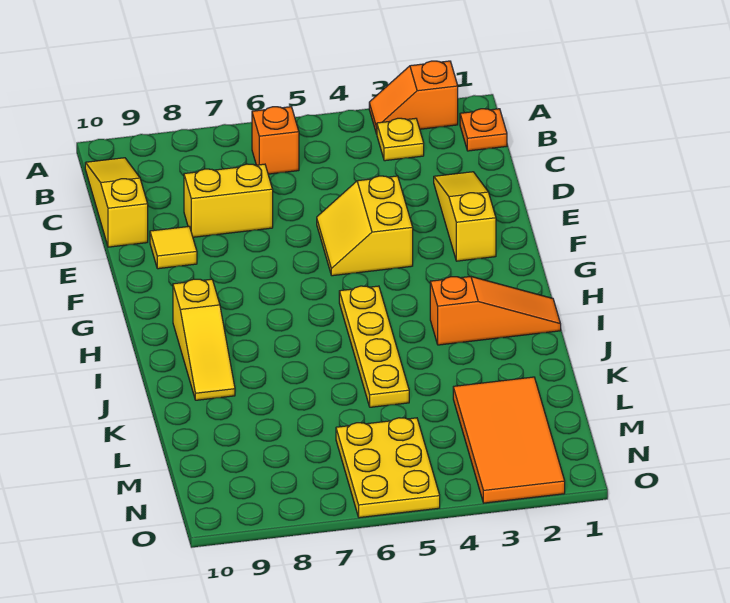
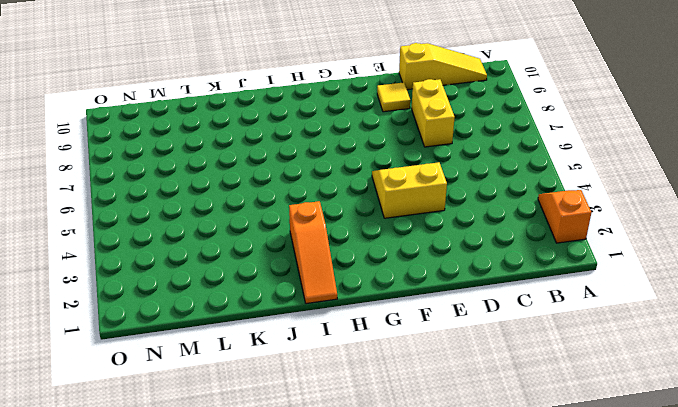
none -> orange 1x1 plate [460,109,507,151]
none -> yellow 1x1 plate [377,118,424,161]
none -> orange 1x1 brick [252,107,299,174]

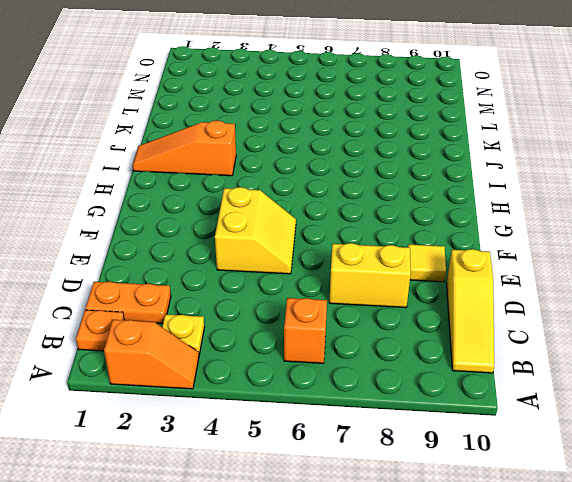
orange 1x2 plate [85,282,171,324] -> none
none -> yellow 1x3 slope [434,172,496,261]
none -> yellow 1x4 plate [339,286,409,407]
none -> yellow 1x3 slope [173,279,235,400]

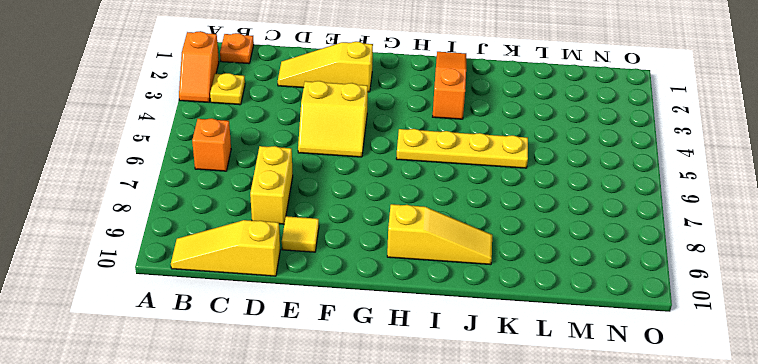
none -> orange 2x4 tile [453,377,565,503]
none -> yellow 2x3 plate [336,418,440,518]

